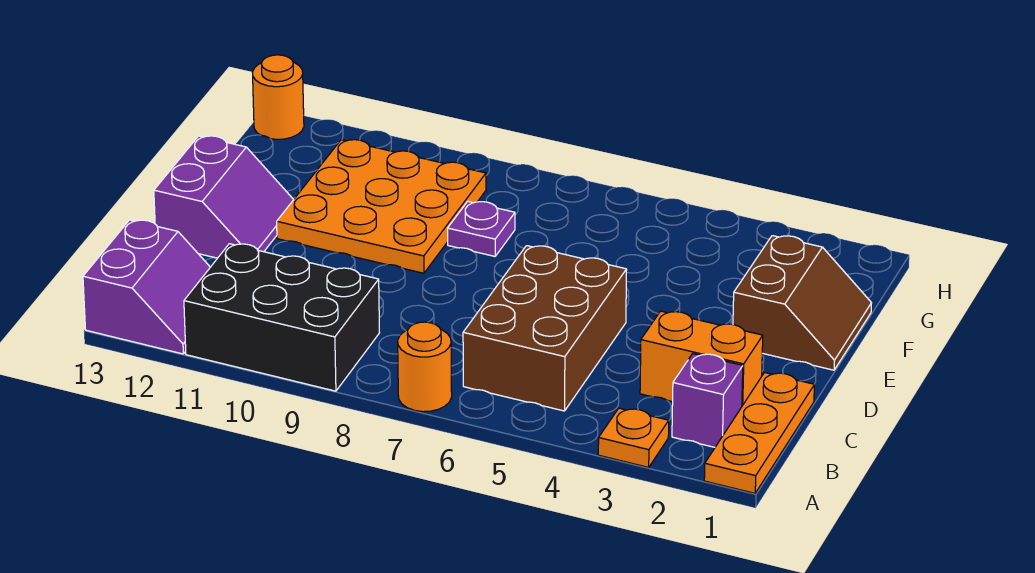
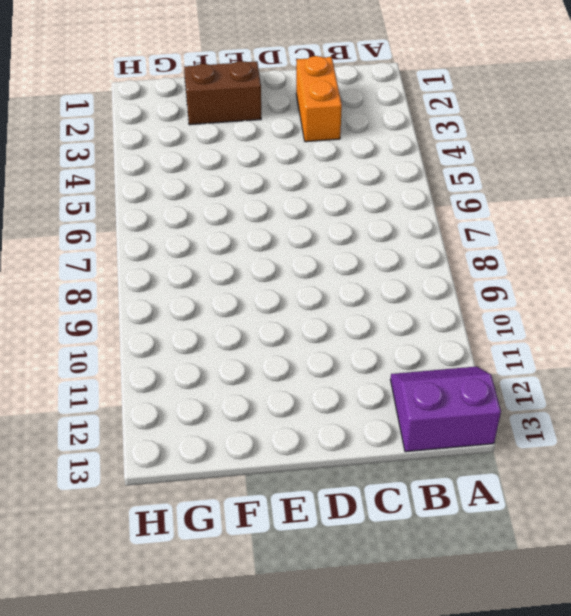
none -> orange 1x3 plate [704,373,814,493]
none -> orange 1x1 plate [598,408,669,467]
none -> orange 1x1 round brick [398,322,452,412]

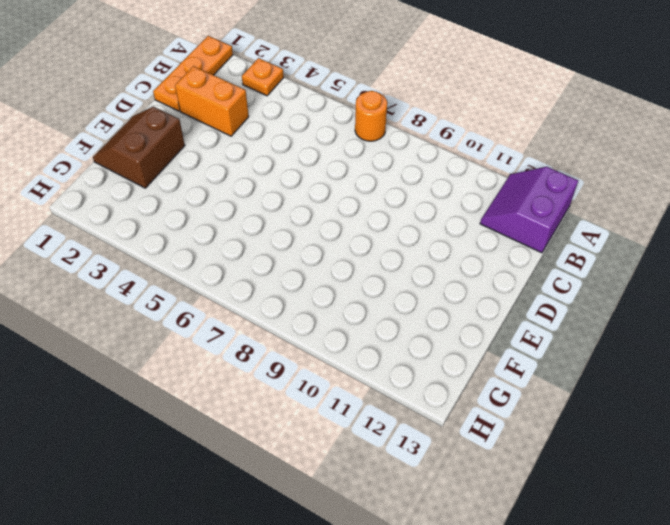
none -> black 2x3 brick [184,244,380,391]
none -> purple 1x1 brick [672,354,743,447]
none -> brown 2x3 brick [463,246,627,411]

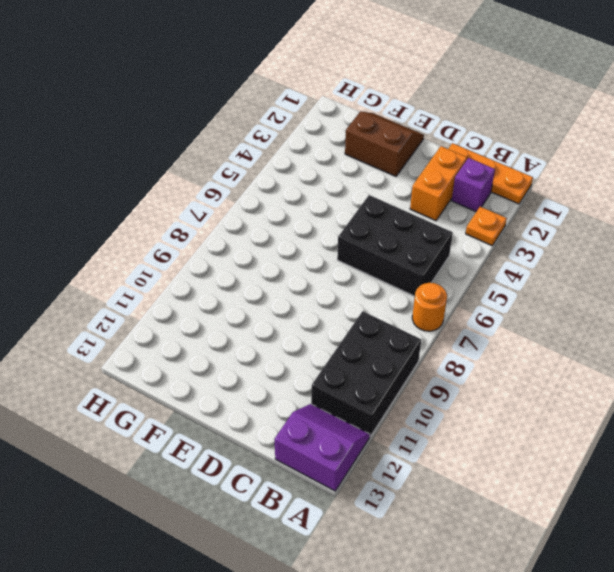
black 2x3 brick [337,195,453,296] -> brown 2x3 brick [463,246,627,411]
none -> purple 2x2 slope [154,136,294,258]
none -> orange 3x3 plate [277,140,486,273]
none -> purple 1x1 plate [448,202,515,256]

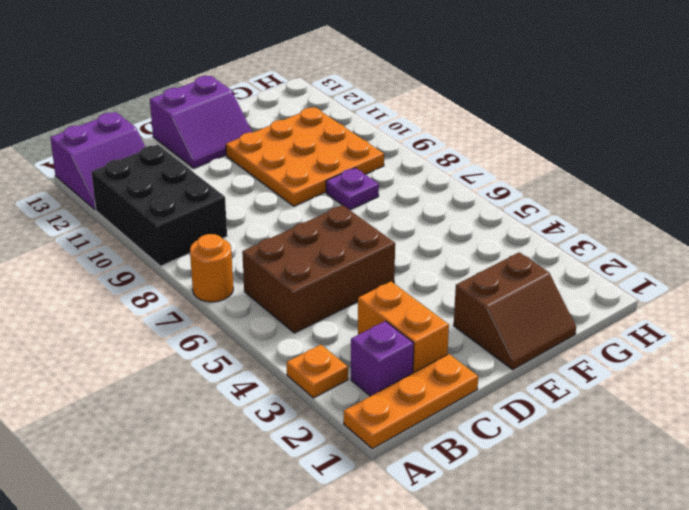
none -> orange 1x1 round brick [253,55,304,139]

